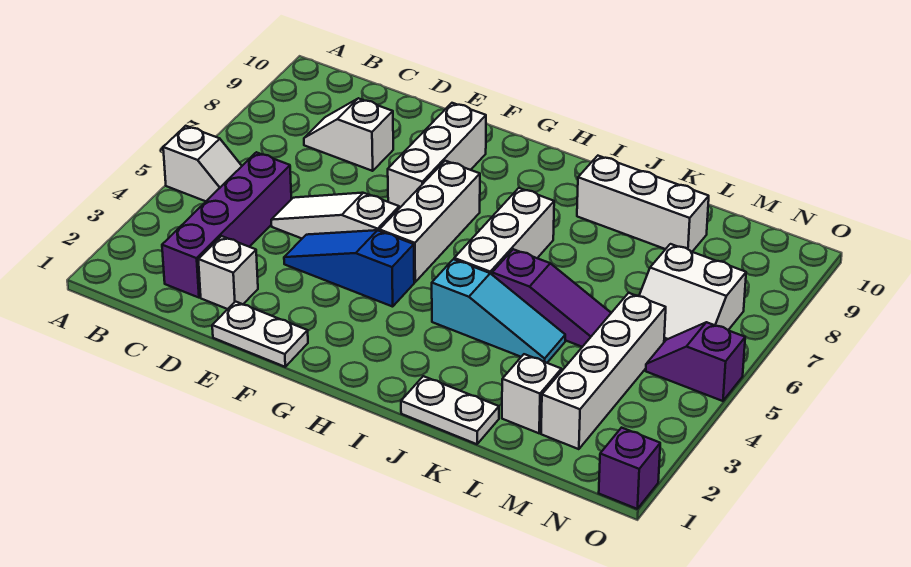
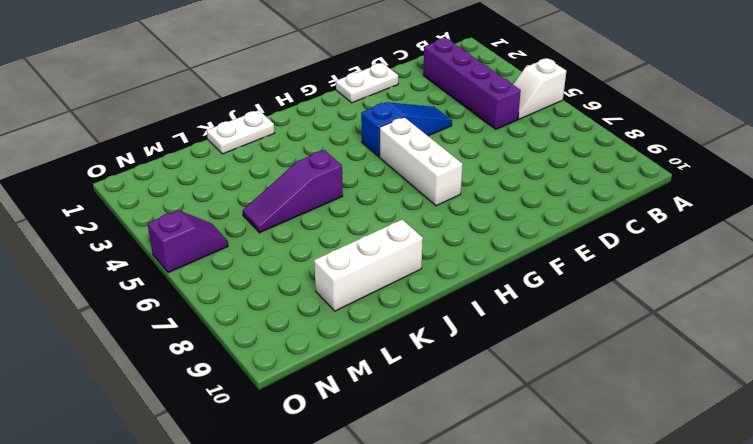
none -> white 1x2 slope [304,98,393,171]
none -> white 1x1 brick [198,236,258,309]
none -> white 1x3 slope [271,193,399,238]

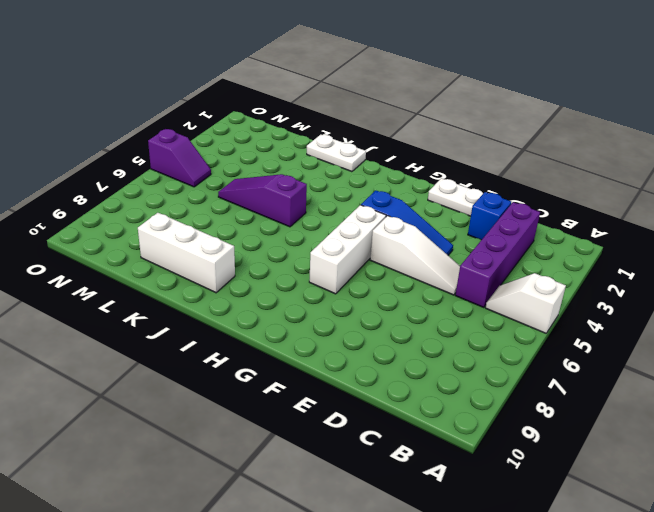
blue 1x1 brick [468,192,511,240] -> white 1x1 brick [198,236,258,309]
none -> white 1x2 slope [304,98,393,171]
none -> white 1x3 brick [388,103,486,208]
none -> cyan 1x3 slope [432,259,565,363]

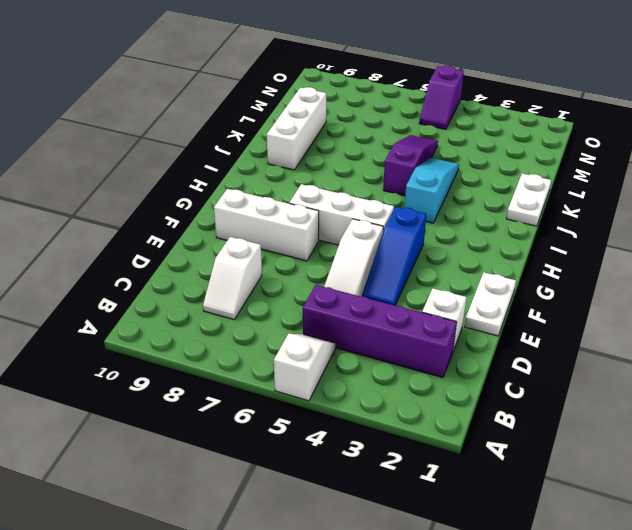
none -> white 1x3 brick [454,188,554,274]
none -> white 1x1 brick [502,354,561,433]
none -> white 1x4 brick [541,293,666,449]

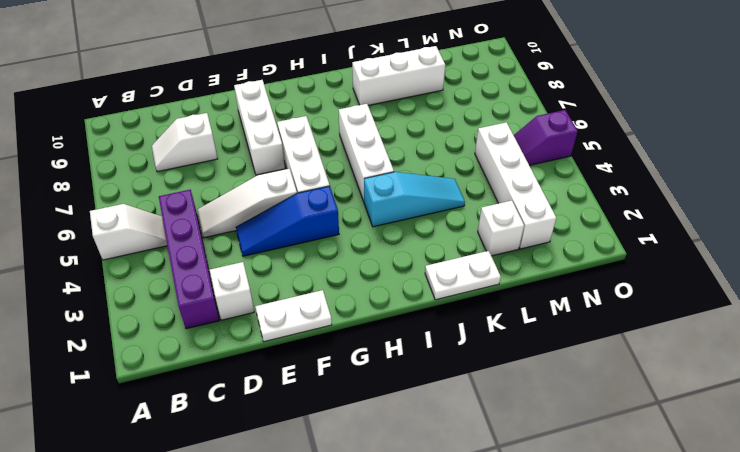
none -> purple 1x3 slope [492,249,611,347]
none -> white 2x2 slope [639,244,746,342]
none -> purple 1x1 brick [599,428,660,509]

